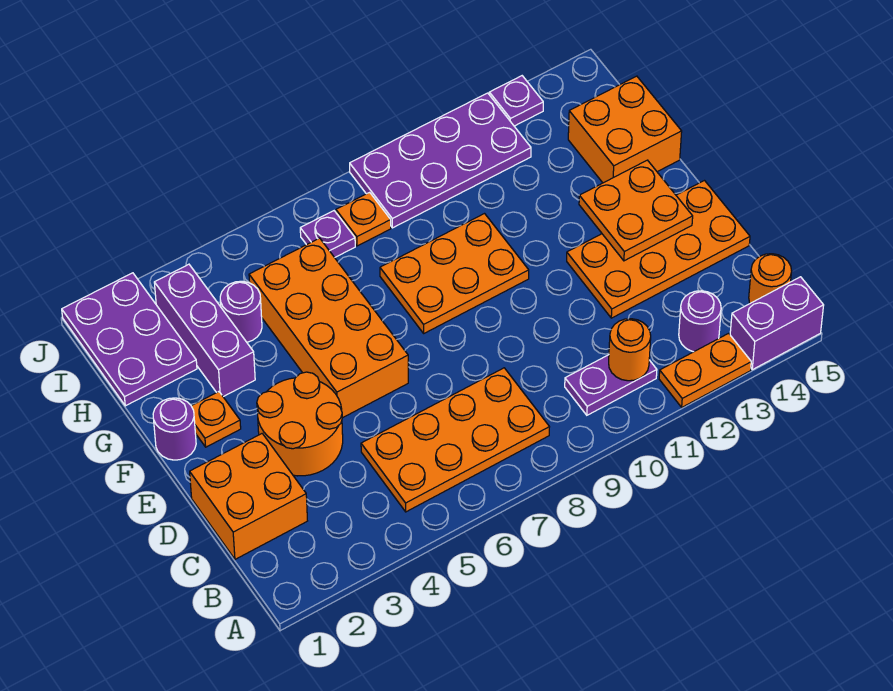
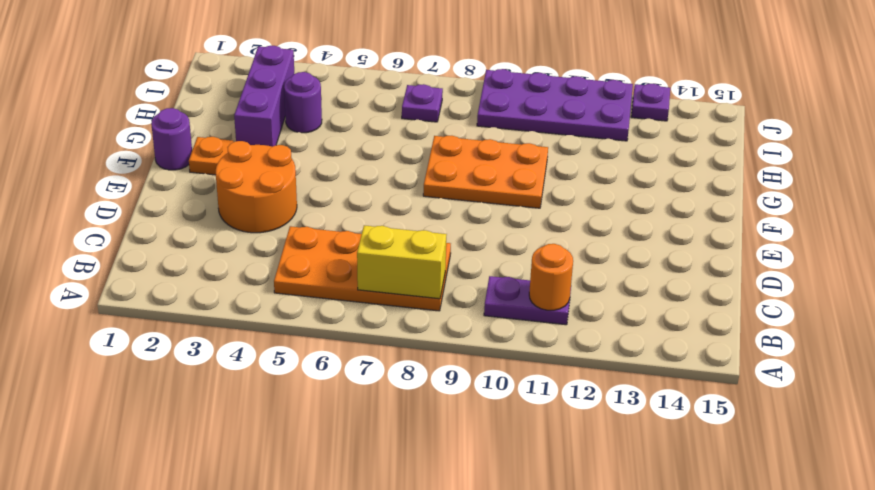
yellow 1x2 brick [357,225,447,299] -> none
none -> orange 1x2 plate [659,333,751,407]
none -> purple 1x2 brick [730,277,824,370]
none -> purple 1x1 round brick [679,291,721,352]

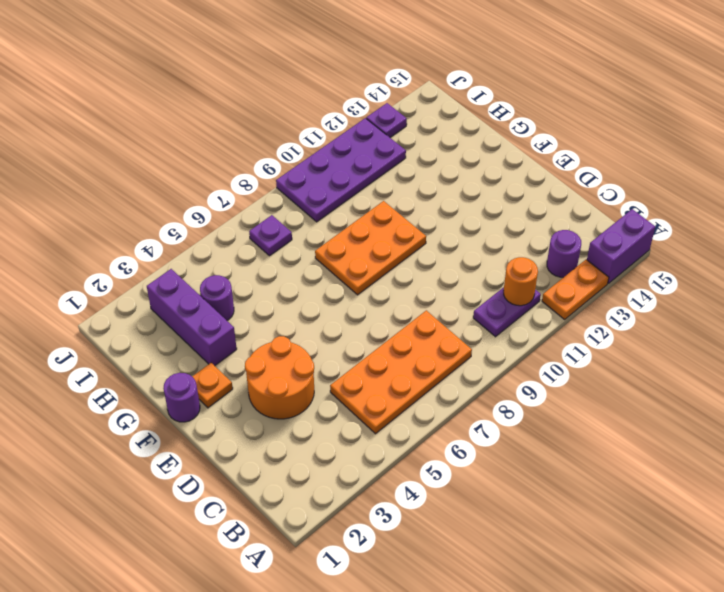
none -> orange 1x1 round brick [749,254,792,303]
none -> orange 2x2 brick [190,434,307,559]
none -> orange 2x4 plate [567,181,750,318]

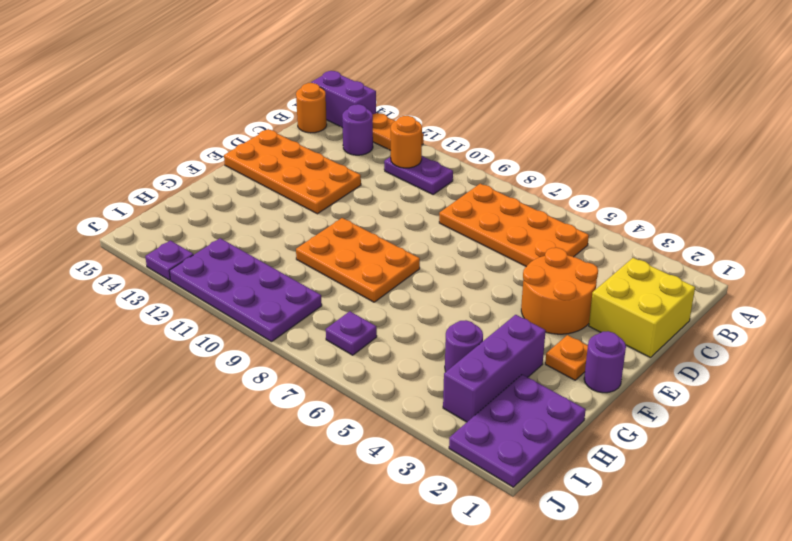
yellow 2x2 brick [589,258,695,358] -> orange 2x2 brick [190,434,307,559]
none -> orange 2x4 brick [249,238,408,418]
none -> orange 2x2 brick [568,76,682,183]
none -> orange 1x1 plate [336,192,391,246]

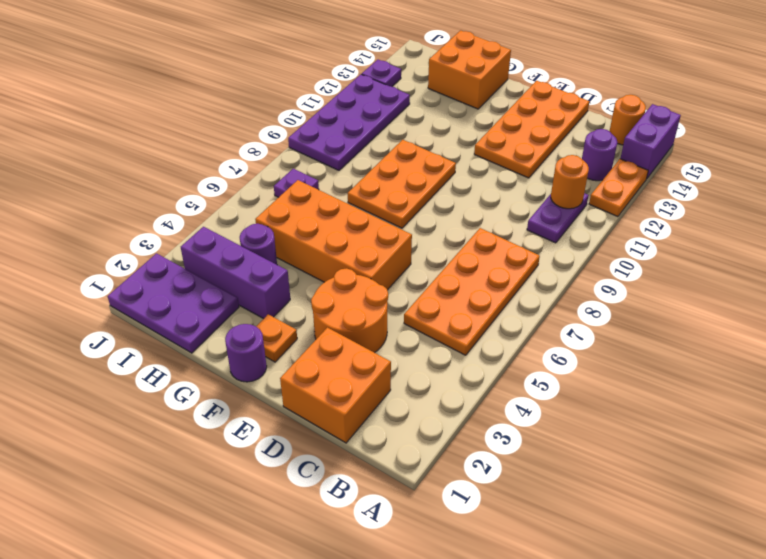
none -> orange 1x1 plate [336,192,391,246]
none -> orange 2x2 plate [579,160,693,261]

